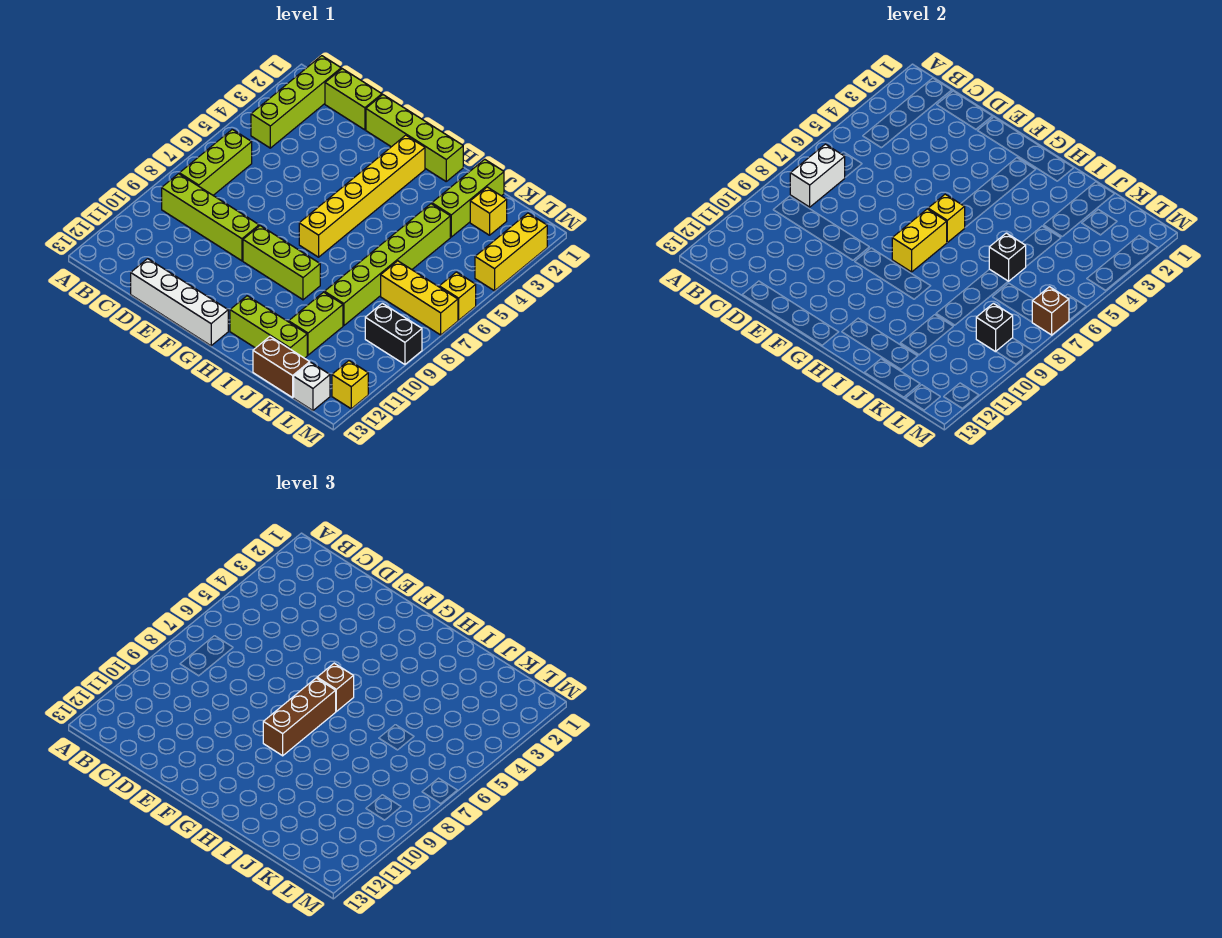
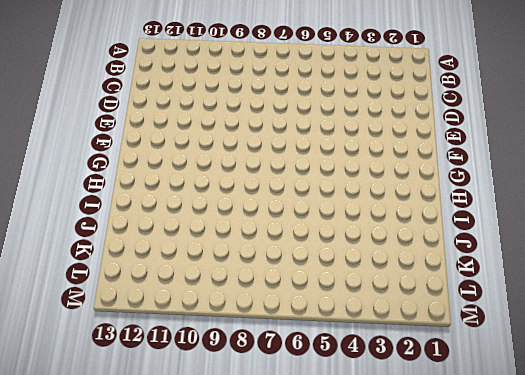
none -> lime 1x4 brick [251,56,341,148]
none -> lime 1x3 brick [179,129,252,195]
none -> lime 1x4 brick [162,174,259,261]

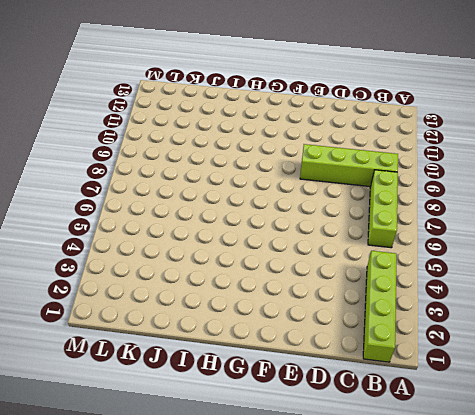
none -> lime 1x2 brick [325,69,382,130]
none -> white 1x4 brick [131,259,228,346]
none -> lime 1x4 brick [366,95,463,181]

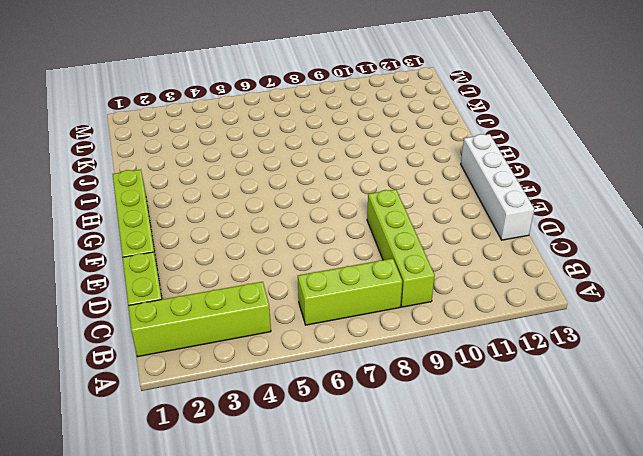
none -> lime 1x3 brick [243,226,320,300]
none -> yellow 1x6 brick [299,135,425,257]
none -> lime 1x3 brick [230,296,307,358]

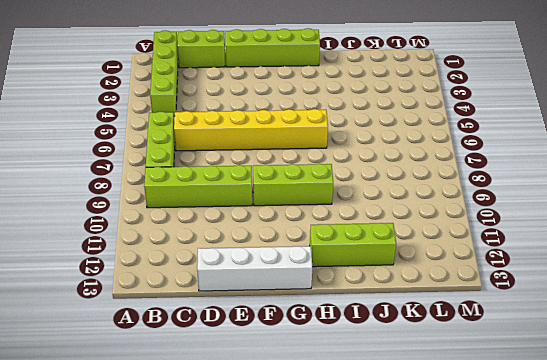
yellow 1x6 brick [174,109,328,151] -> yellow 1x6 brick turned to [299,135,425,257]
none -> lime 1x3 brick [432,159,504,237]
none -> lime 1x6 brick [324,204,450,326]
none -> lime 1x2 brick [289,292,343,355]

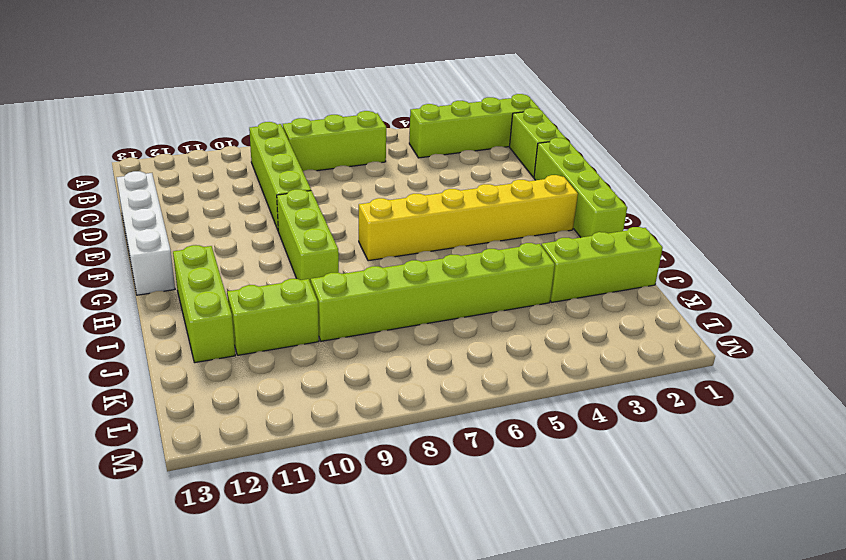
none -> brown 1x2 brick [253,337,310,398]
none -> yellow 1x1 brick [470,187,507,235]
none -> yellow 1x3 brick [381,261,458,335]

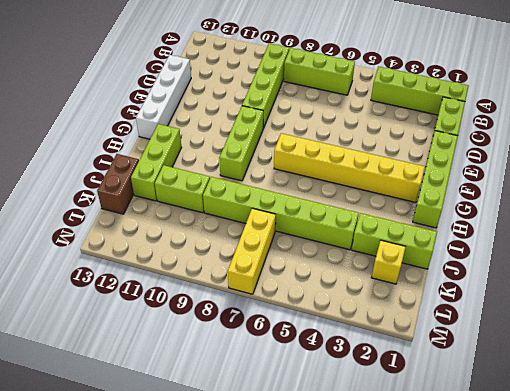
none -> black 1x2 brick [365,303,422,364]
none -> white 1x1 brick [294,362,330,410]
none -> yellow 1x3 brick [475,213,547,291]

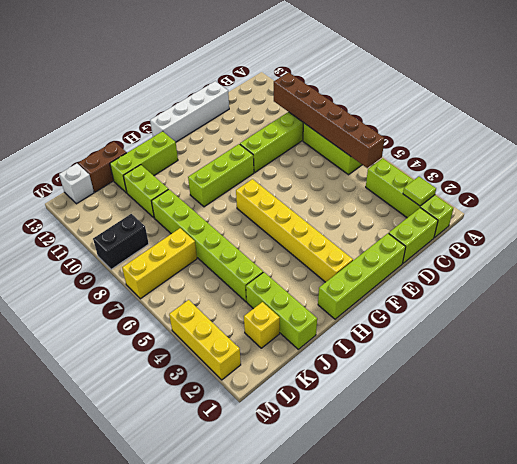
lime 1x1 tile [403,177,436,206] -> none
brown 1x6 brick [274,72,385,168] -> white 1x2 brick [790,144,845,207]
none -> yellow 1x1 brick [439,272,476,320]
none -> yellow 1x1 brick [332,361,368,409]
none -> yellow 1x1 brick [928,194,965,242]

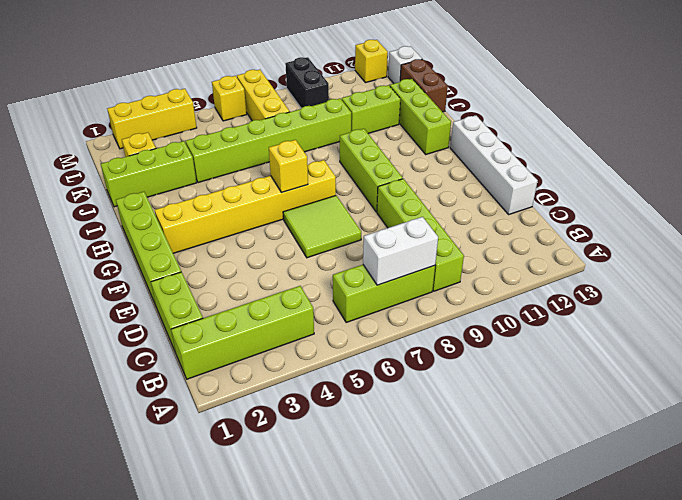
lime 2x2 tile [283,196,361,258] -> none
none -> yellow 1x2 brick [892,209,947,272]
none -> black 1x1 brick [989,233,1026,281]
none -> black 1x1 brick [976,303,1013,352]

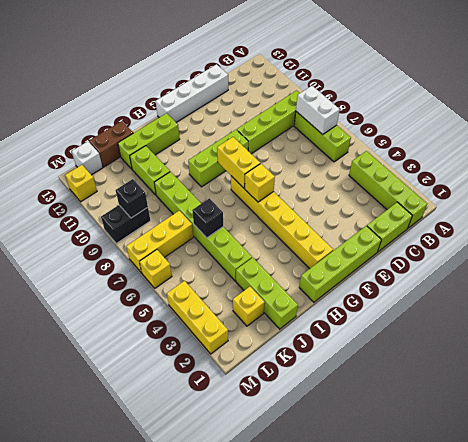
none -> brown 1x1 brick [1032,287,1069,335]
none -> brown 1x1 brick [317,663,354,711]
none -> brown 1x3 brick [263,678,336,756]

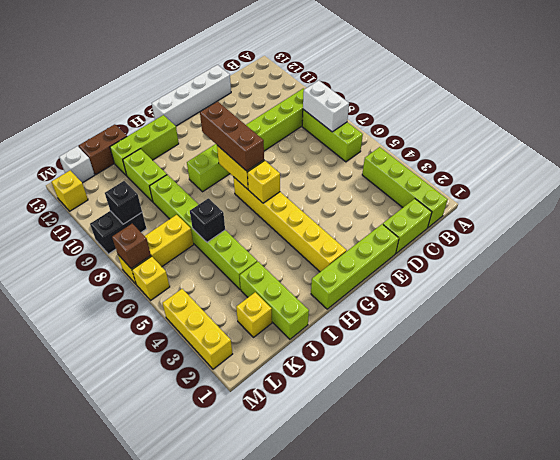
none -> brown 1x1 brick [317,663,354,711]

